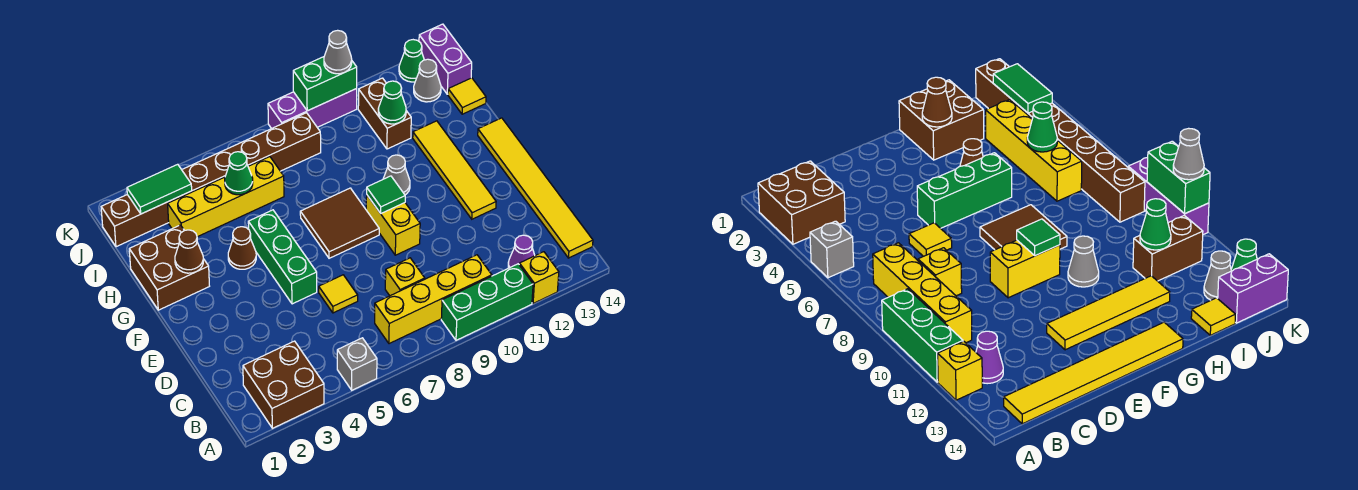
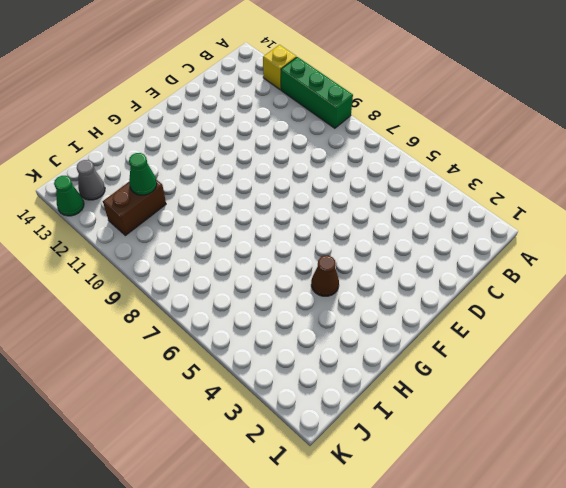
none -> brown 2x2 brick [243,341,324,428]
none -> grey 1x1 brick [337,338,377,390]
none -> yellow 1x4 brick [375,255,492,344]
none -> purple 1x1 cone [508,235,535,268]

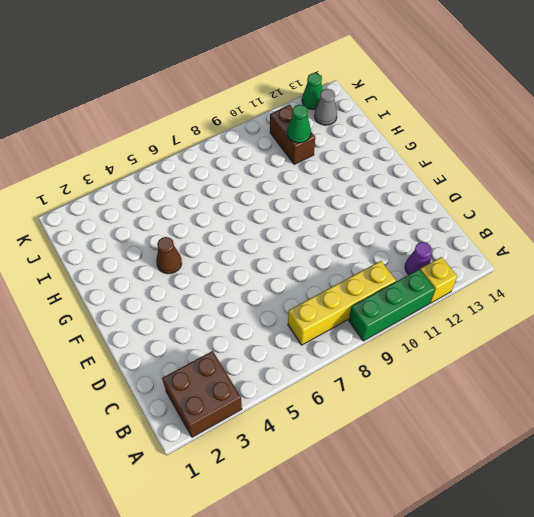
none -> grey 1x1 brick [337,338,377,390]
none -> yellow 1x6 tile [478,118,593,258]
none -> yellow 1x1 brick [385,258,425,296]
none -> yellow 1x1 tile [319,275,358,313]

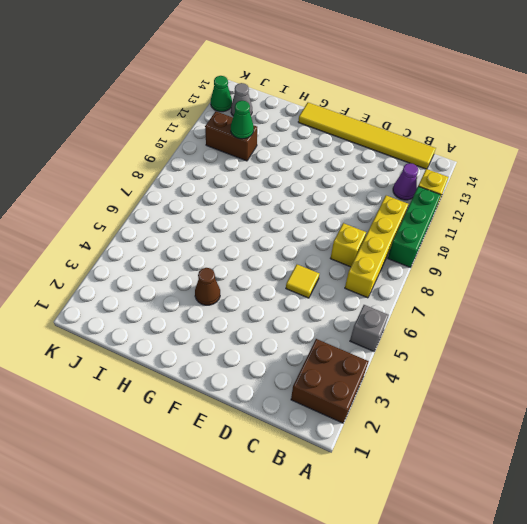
none -> green 1x3 brick [248,210,317,304]
none -> yellow 1x2 brick [366,195,420,255]
none -> yellow 1x4 tile [413,121,496,219]
none -> brown 2x2 tile [300,188,379,258]

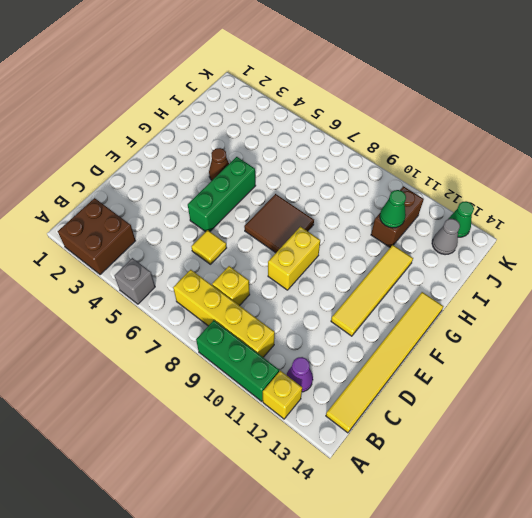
none -> brown 2x2 brick [129,225,209,310]
none -> grey 1x1 cone [383,155,410,195]
none -> yellow 1x4 brick [168,157,284,237]
none -> yellow 1x1 tile [448,78,486,114]

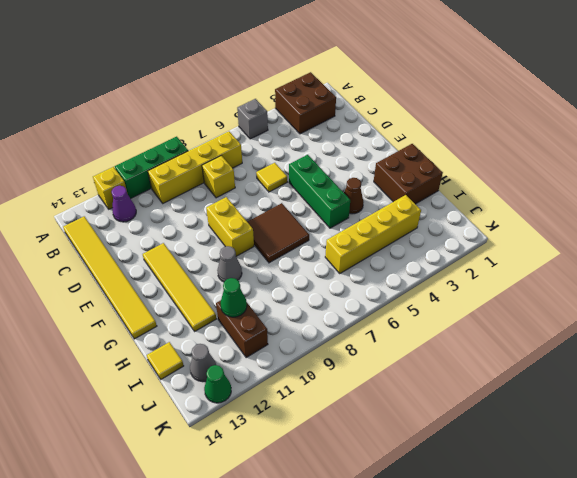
none -> brown 1x8 brick [101,113,321,247]
none -> purple 1x2 brick [419,24,472,94]
none -> purple 1x3 brick [268,89,357,129]
none -> green 1x1 tile [367,176,405,213]

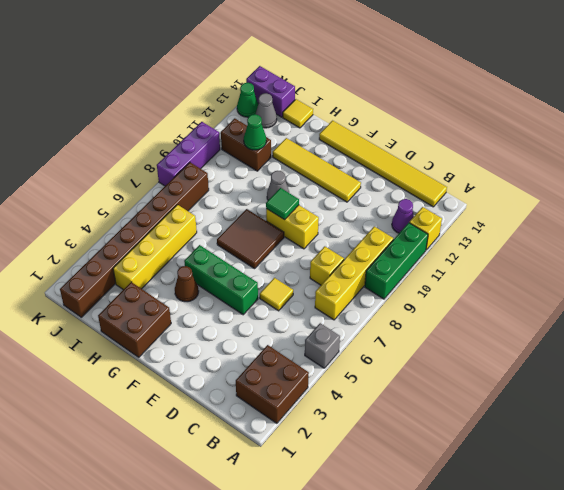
none -> brown 1x1 cone [175,230,203,273]
none -> green 1x1 cone [225,152,253,195]
none -> green 1x2 tile [127,164,192,214]
none -> green 1x2 brick [293,57,357,111]

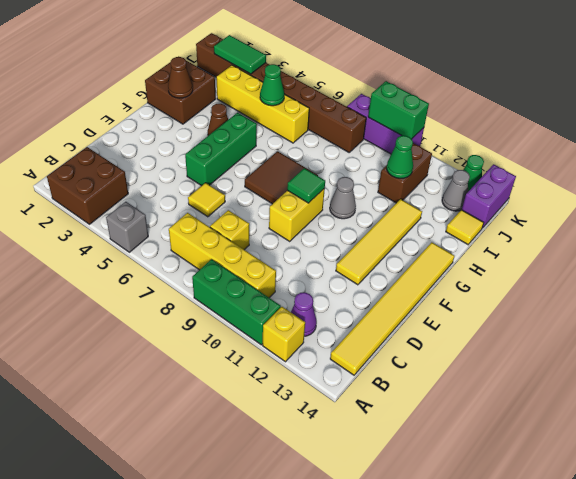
none -> grey 1x1 cone [324,30,352,74]

